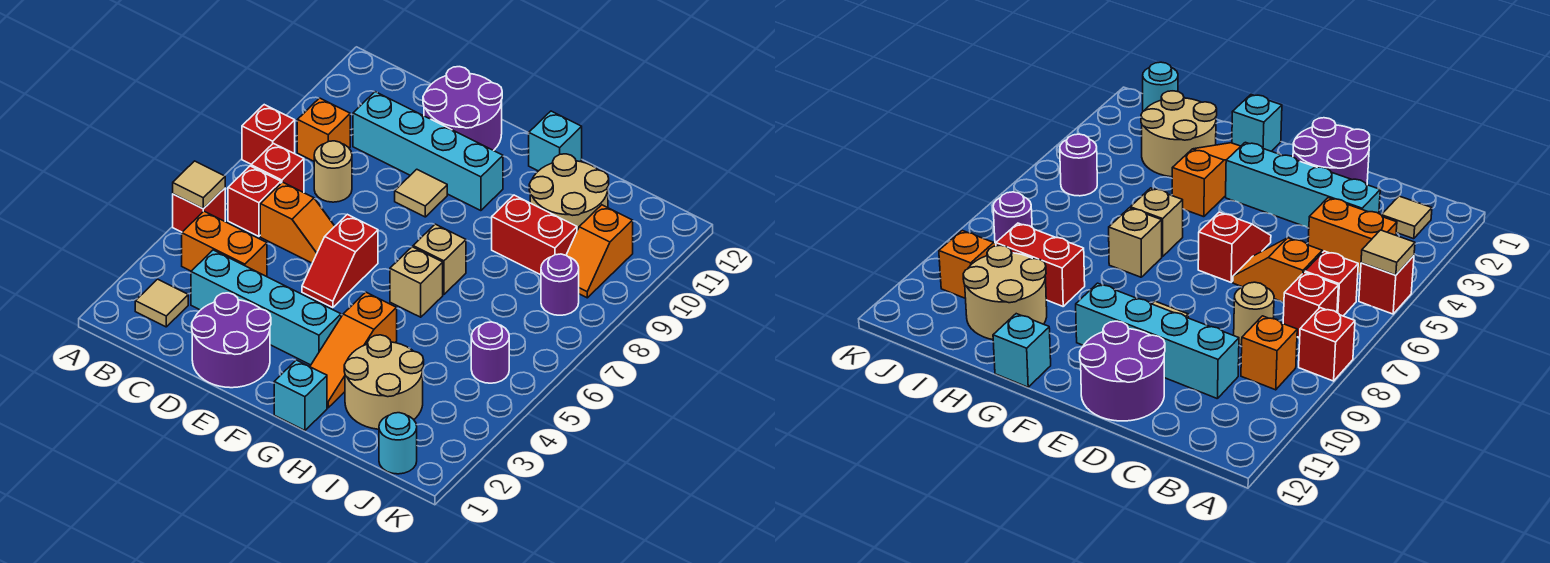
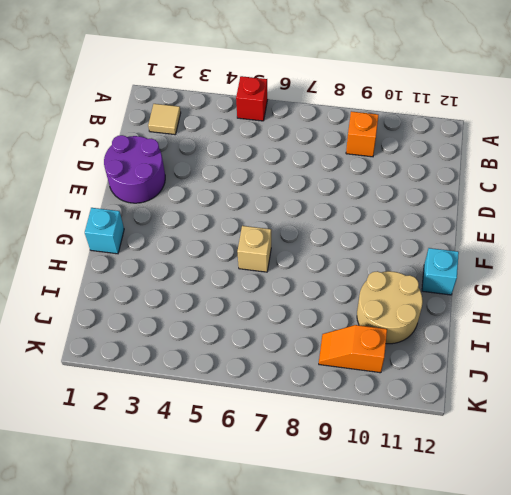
none -> red 1x1 brick [242,105,295,164]
none -> orange 1x2 brick [182,211,267,277]
none -> red 1x1 brick [228,166,281,236]

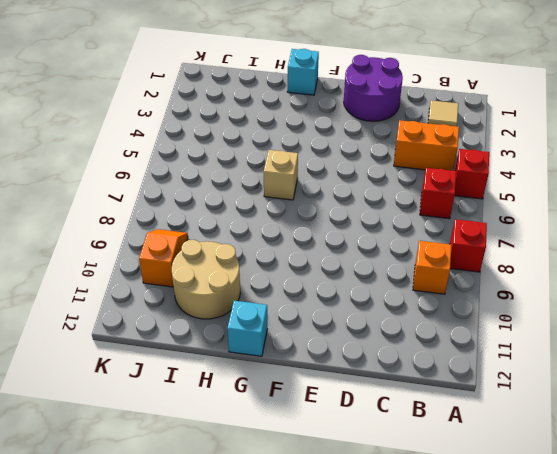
none -> red 1x1 brick [251,143,304,193]
none -> cyan 1x4 brick [191,250,341,365]
none -> orange 1x2 slope [260,182,335,263]

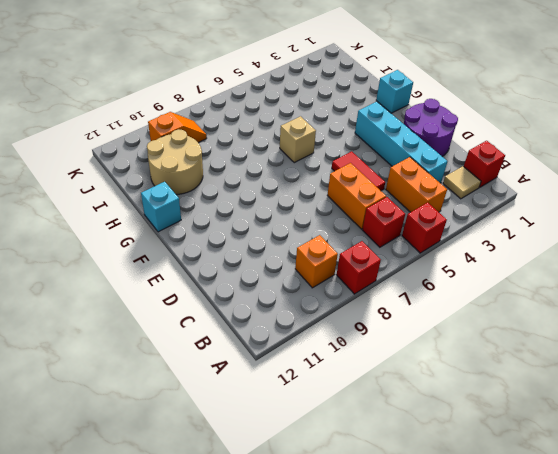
red 1x1 brick [464,141,505,187] -> red 1x1 brick moved to [251,143,304,193]
orange 1x2 brick [327,163,386,229] -> orange 1x2 slope [260,182,335,263]
red 1x2 tile [332,151,385,191] -> red 1x2 slope [302,214,378,308]
none -> tan 1x1 round brick [314,141,352,202]
none -> cyan 1x4 brick [353,92,503,211]
none -> purple 2x2 round brick [423,67,502,151]

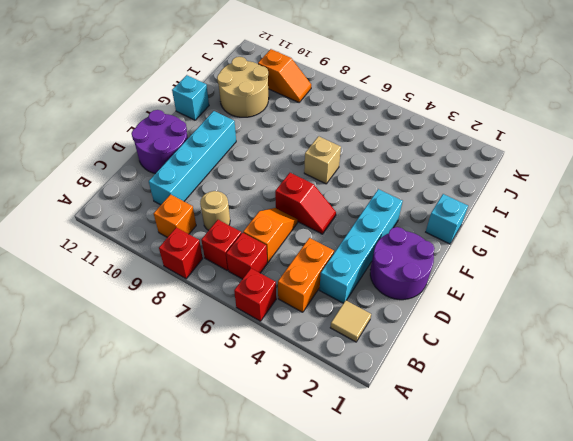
none -> tan 1x1 tile [395,169,447,217]
none -> orange 1x3 slope [310,292,397,408]
none -> tan 1x1 brick [413,224,466,295]

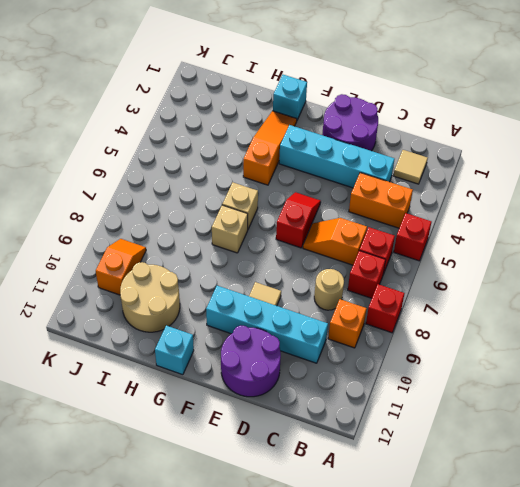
none -> tan 2x2 round brick [344,335,424,429]
none -> red 1x2 brick [492,195,577,275]
none -> cyan 1x1 round brick [379,413,417,474]

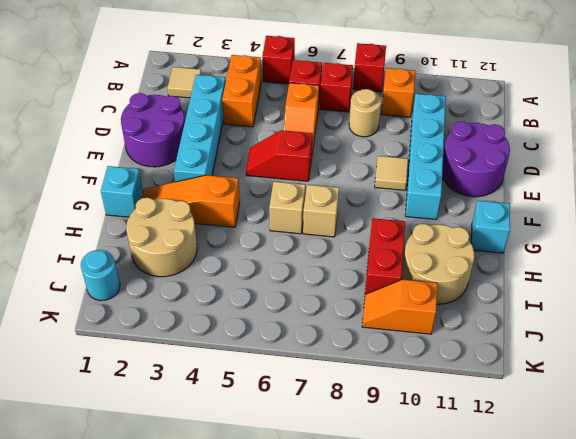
none -> purple 1x1 round brick [471,322,509,383]
none -> purple 1x1 round brick [541,254,579,315]
none -> tan 1x1 tile [173,161,225,209]

